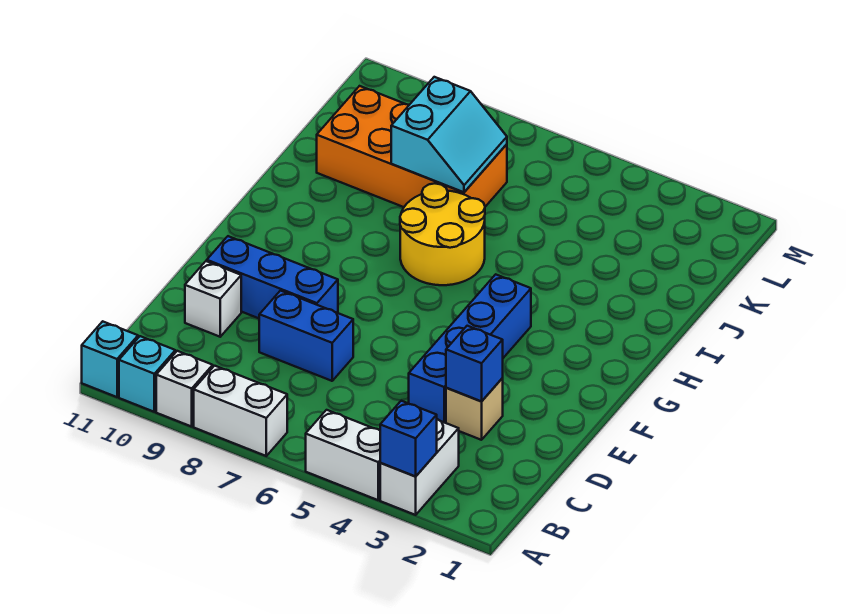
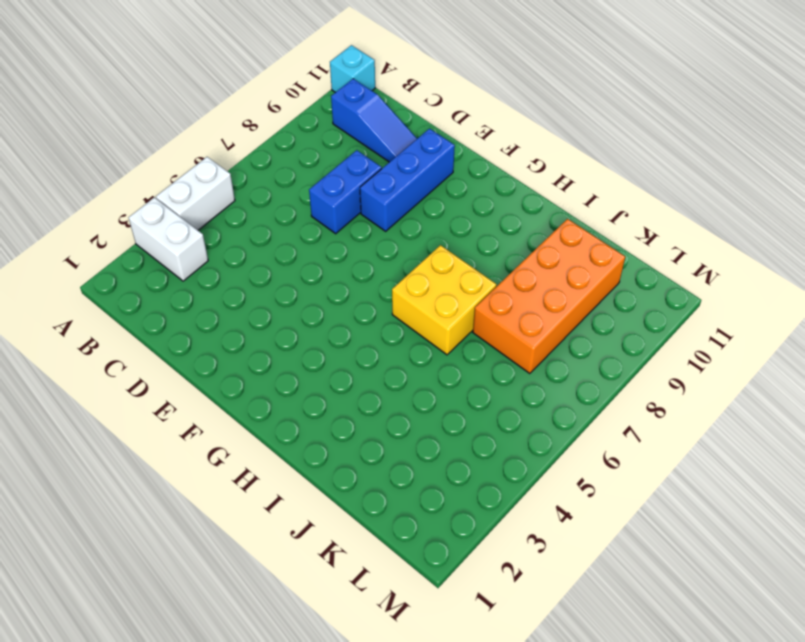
blue 1x3 slope [331,79,417,162] -> white 1x1 brick [185,261,241,337]
yellow 2x2 brick [392,245,497,355] -> yellow 2x2 round brick [400,184,485,285]
none -> white 1x2 brick [194,366,287,456]
none -> white 1x1 brick [156,351,213,427]
none -> cyan 1x1 brick [119,336,175,412]

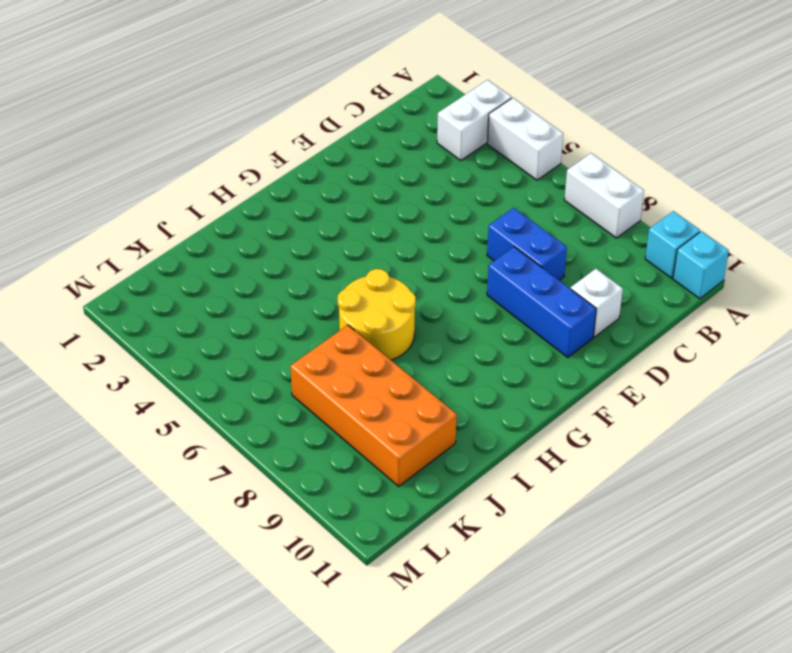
none -> white 1x1 brick [156,351,213,427]
none -> tan 1x1 brick [446,378,503,440]
none -> blue 1x4 brick [409,274,531,423]

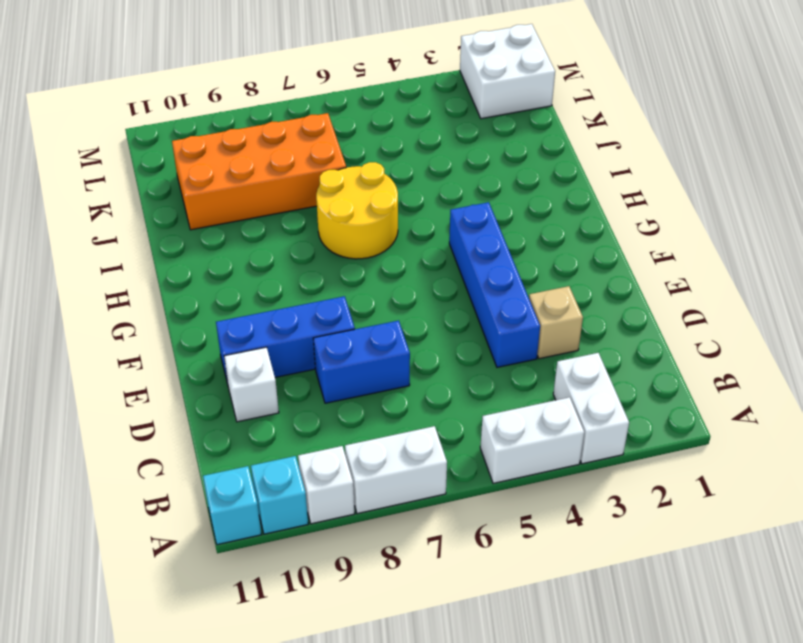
white 2x2 brick [460,24,555,119] -> none
none -> blue 1x1 brick [380,401,437,476]
none -> blue 1x1 brick [446,326,503,401]
none -> cyan 2x2 slope [391,77,507,192]

